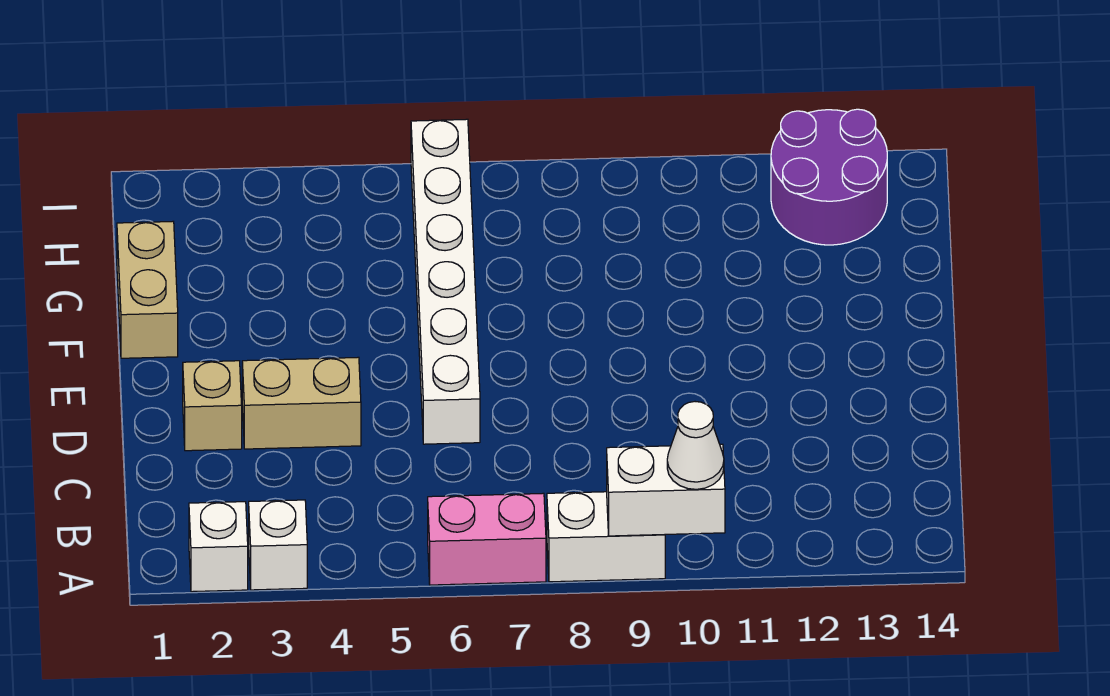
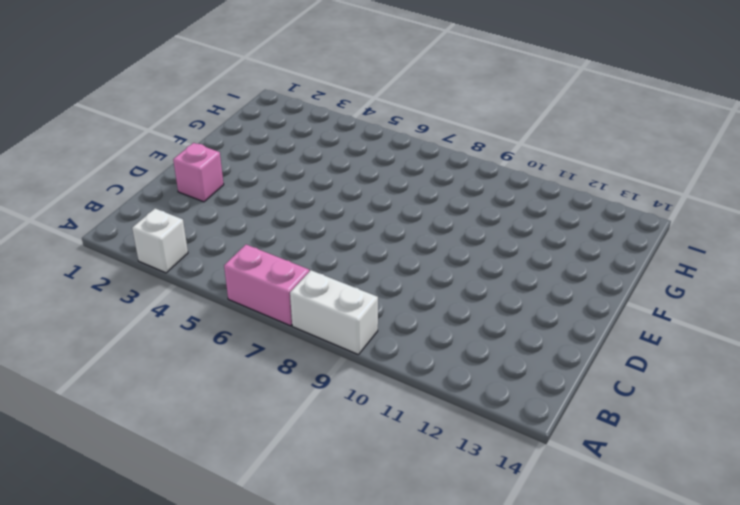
pink 1x1 brick [173,143,224,202] -> tan 1x1 brick [183,361,242,451]
none -> white 1x1 brick [189,502,248,592]
none -> tan 1x2 brick [242,357,361,449]

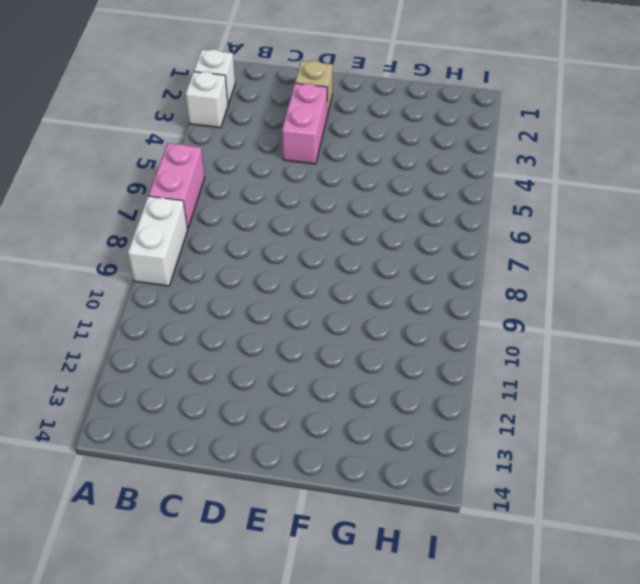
pink 1x2 brick [282,83,327,164] -> tan 1x2 brick [242,357,361,449]
none -> white 1x6 brick [411,119,480,444]
none -> tan 1x2 brick [117,222,178,358]

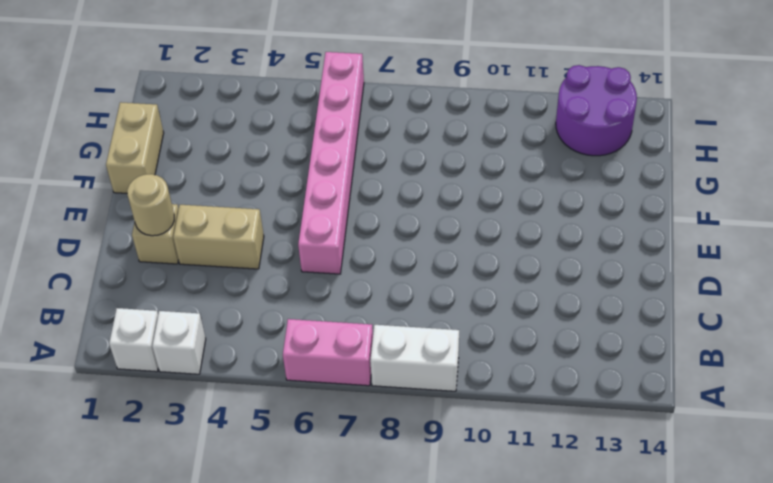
tan 1x1 round brick [127,174,174,236] -> none
pink 1x6 brick [298,52,364,274] -> white 1x6 brick [411,119,480,444]
none -> white 1x2 brick [607,444,725,536]
none -> white 1x1 cone [667,402,724,489]

